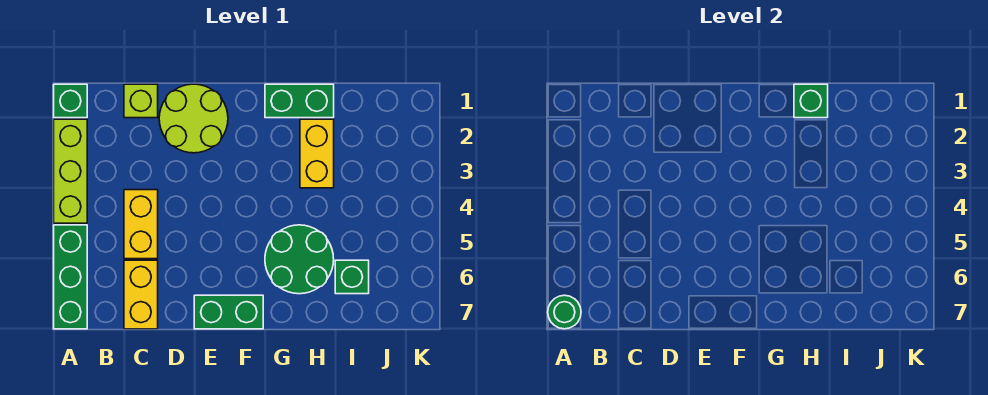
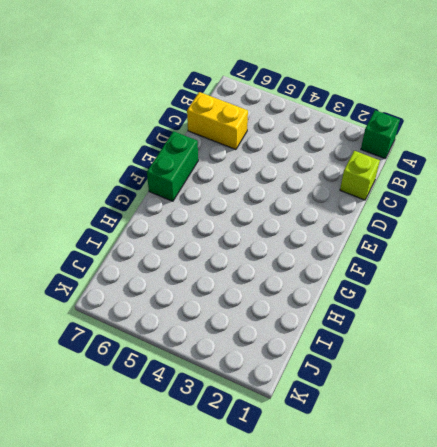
none -> lime 1x3 brick [54,119,87,223]
none -> green 1x3 brick [54,225,87,329]
none -> yellow 1x2 brick [124,190,158,259]

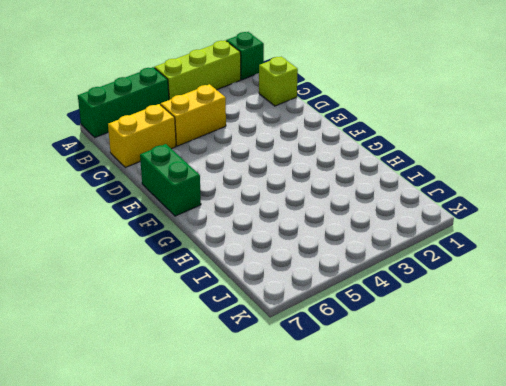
none -> lime 2x2 round brick [159,84,228,153]
none -> green 1x2 brick [265,84,334,118]
none -> green 2x2 round brick [265,225,334,294]

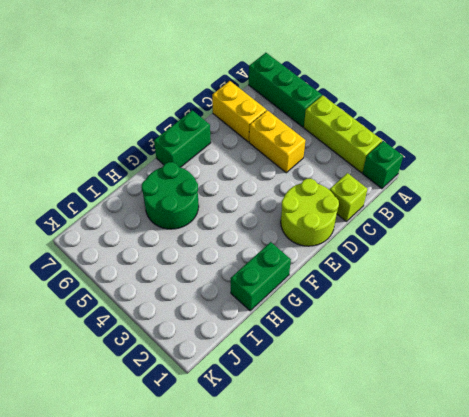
none -> yellow 1x2 brick [300,119,334,188]
none -> green 1x1 brick [335,260,369,294]
none -> green 1x1 round brick [548,295,581,329]

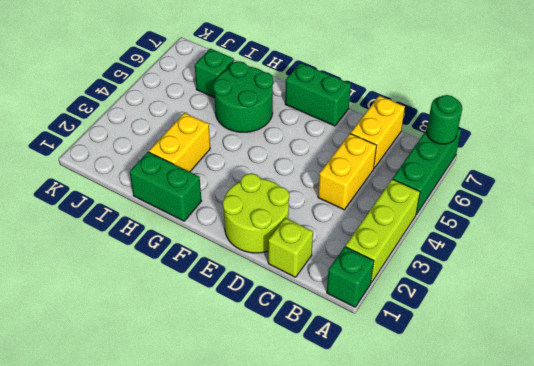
none -> green 1x1 brick [794,84,828,118]

